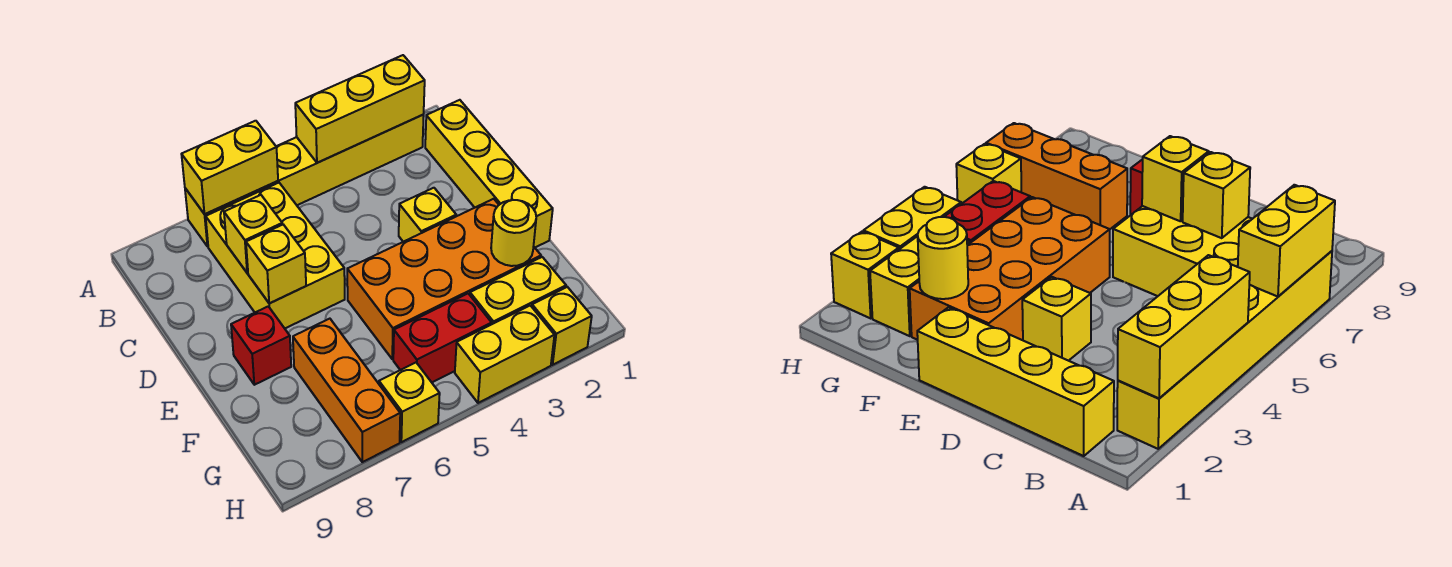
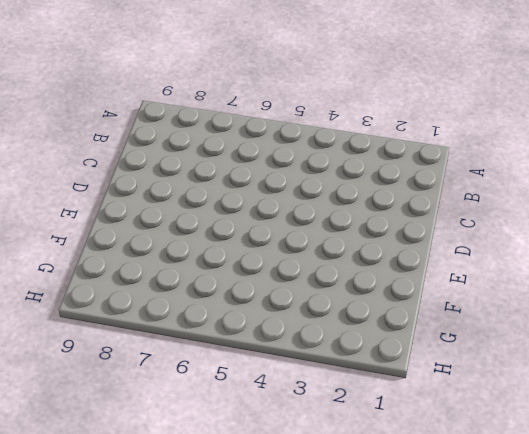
none -> yellow 1x6 brick [185,115,424,247]
none -> yellow 1x4 brick [425,100,553,247]
none -> yellow 2x3 brick [206,183,345,328]

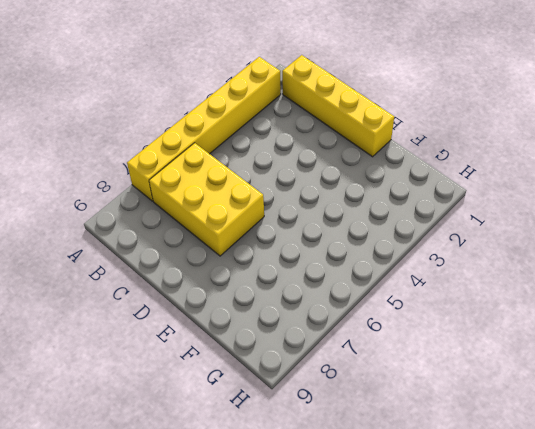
none -> yellow 1x1 brick [399,188,456,242]
none -> orange 2x4 brick [347,199,541,359]
none -> red 1x1 brick [231,306,291,385]

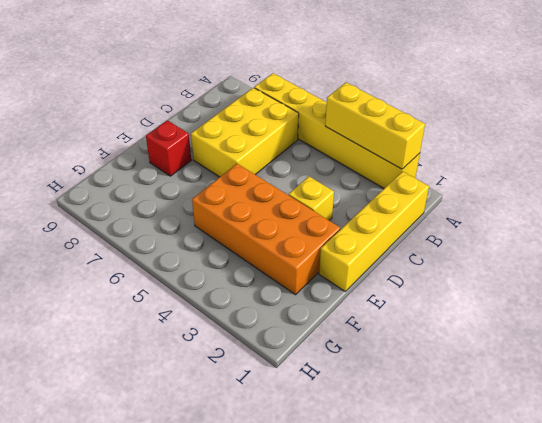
none -> orange 1x3 brick [293,319,400,462]
none -> yellow 1x2 brick [470,257,566,324]
none -> red 1x2 brick [393,294,492,382]

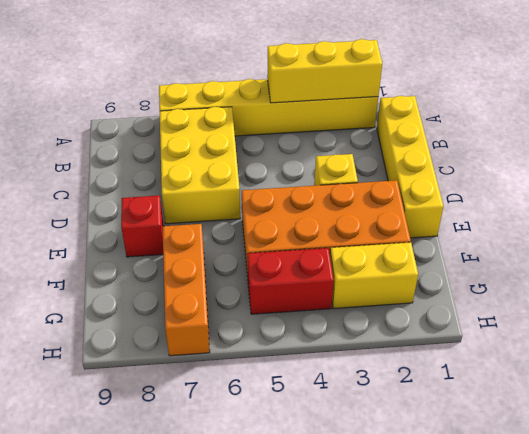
none -> yellow 1x1 brick [532,287,592,365]
none -> yellow 1x2 brick [455,305,554,403]
none -> yellow 1x1 brick [379,363,440,442]

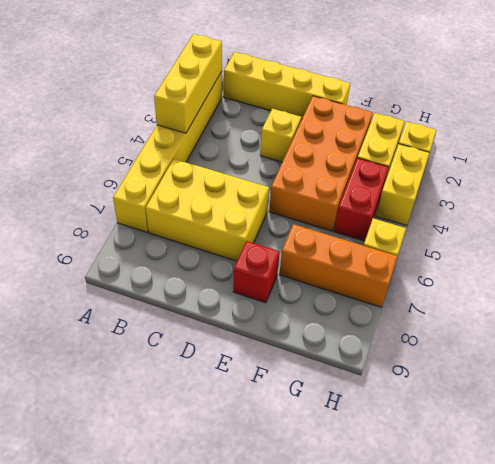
none -> yellow 1x2 brick [181,121,278,214]
none -> yellow 1x1 brick [224,195,282,273]
none -> yellow 1x1 brick [246,225,306,303]

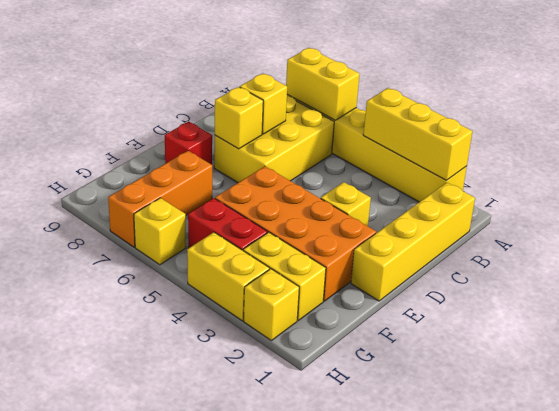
none -> yellow 1x1 round brick [491,200,536,266]

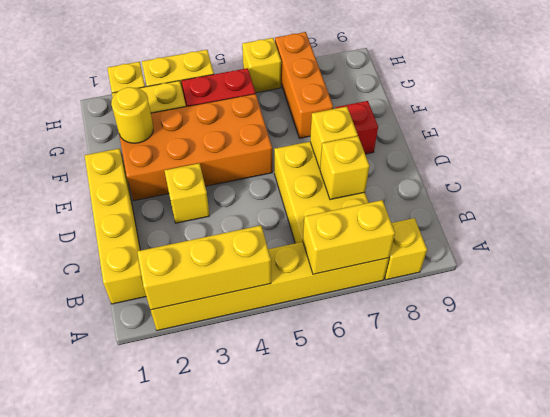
yellow 1x1 brick [384,218,427,280] -> none

